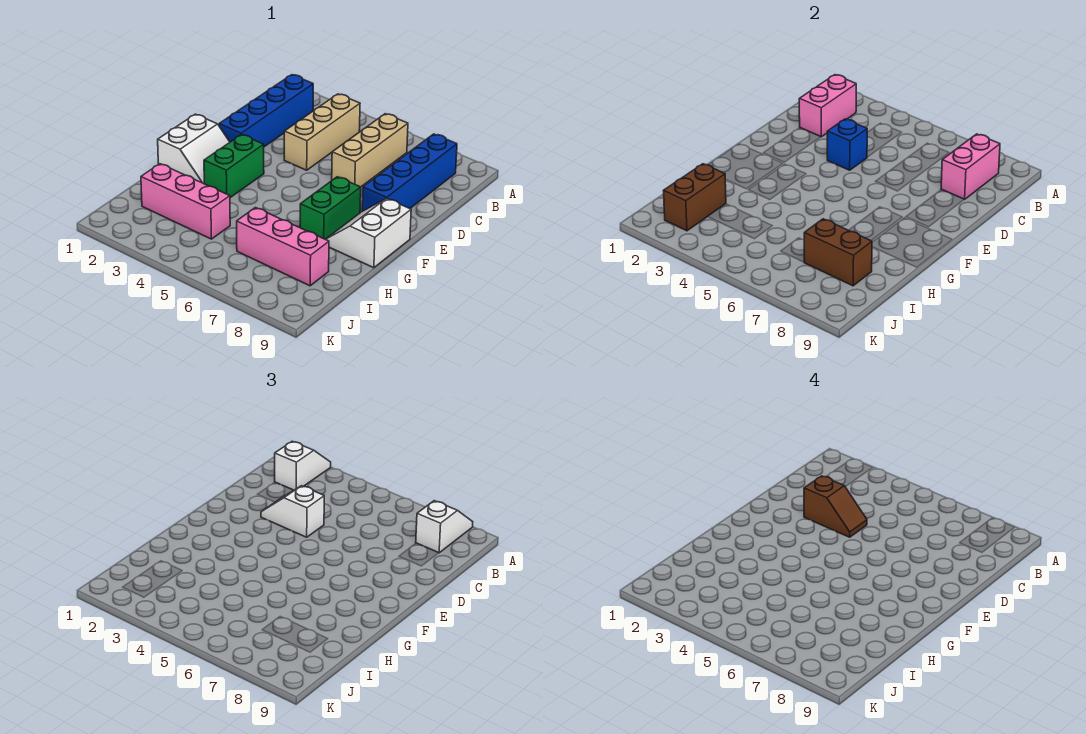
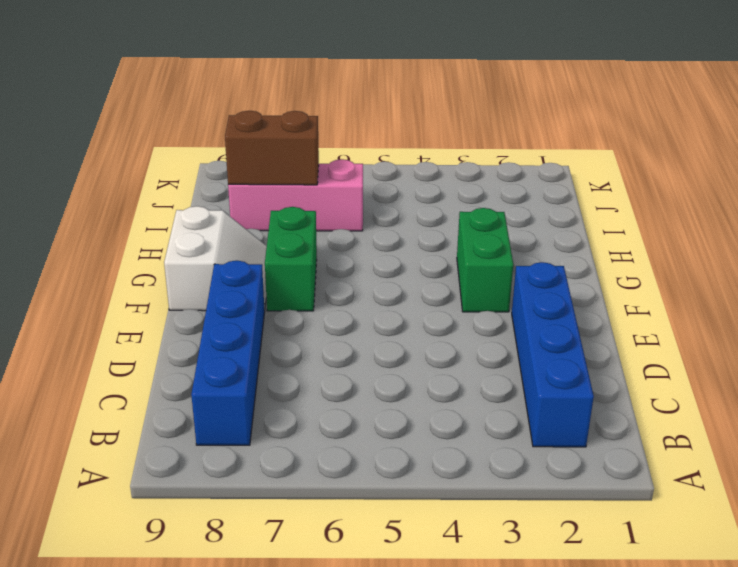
none -> tan 1x3 brick [284,94,360,170]
none -> tan 1x3 brick [332,114,408,187]
none -> white 2x2 slope [158,114,230,184]

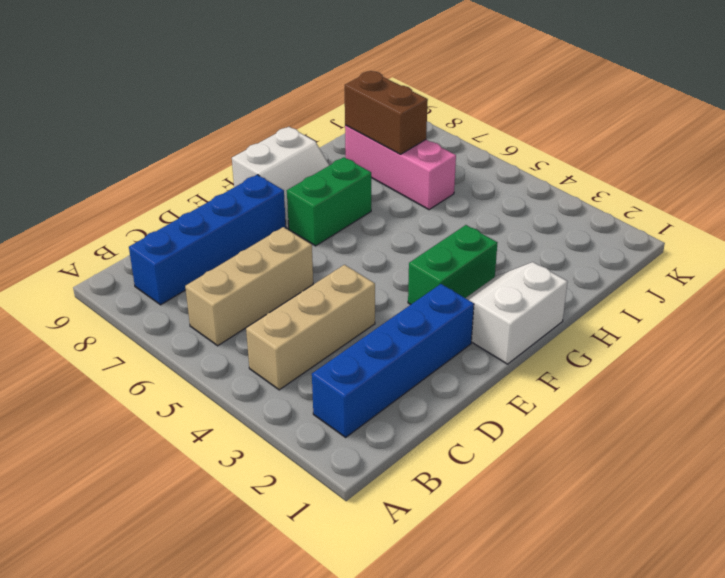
none -> pink 1x3 brick [141,164,230,239]
none -> pink 1x2 brick [799,75,856,137]
none -> pink 1x2 brick [941,134,1000,199]

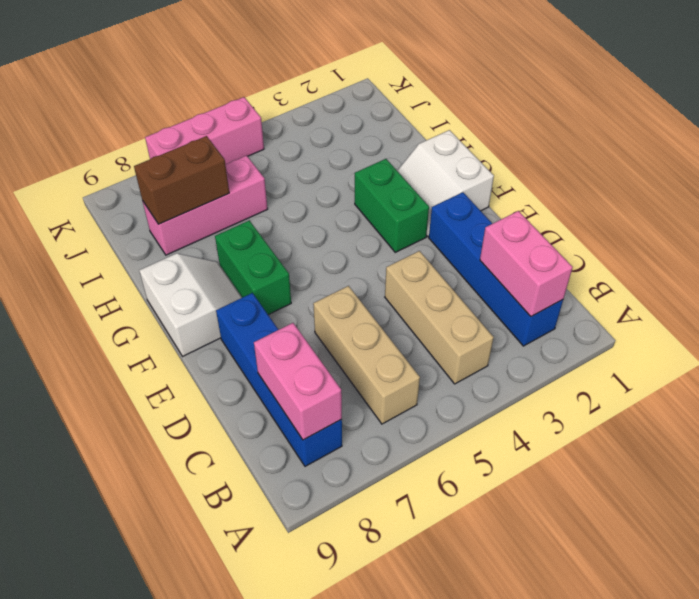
pink 1x3 brick [145,97,264,164] -> pink 1x3 brick moved to [141,164,230,239]
none -> blue 1x1 brick [827,119,867,170]
none -> brown 1x2 brick [663,164,726,231]
none -> white 1x2 slope [275,441,331,490]

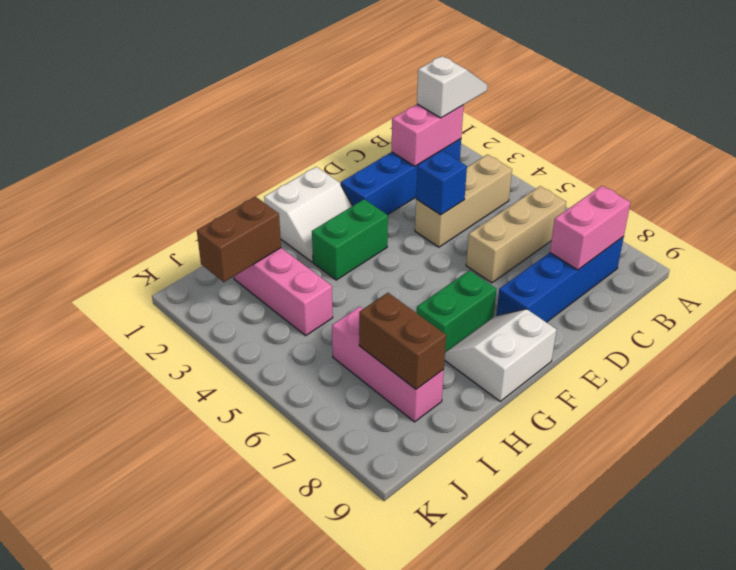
none -> white 1x2 slope [416,501,473,553]
none -> white 1x2 slope [261,486,324,537]
none -> brown 1x2 slope [804,476,867,537]

